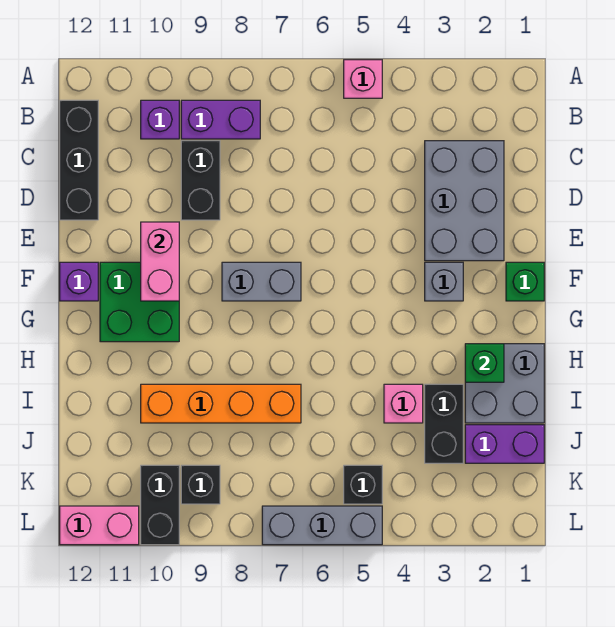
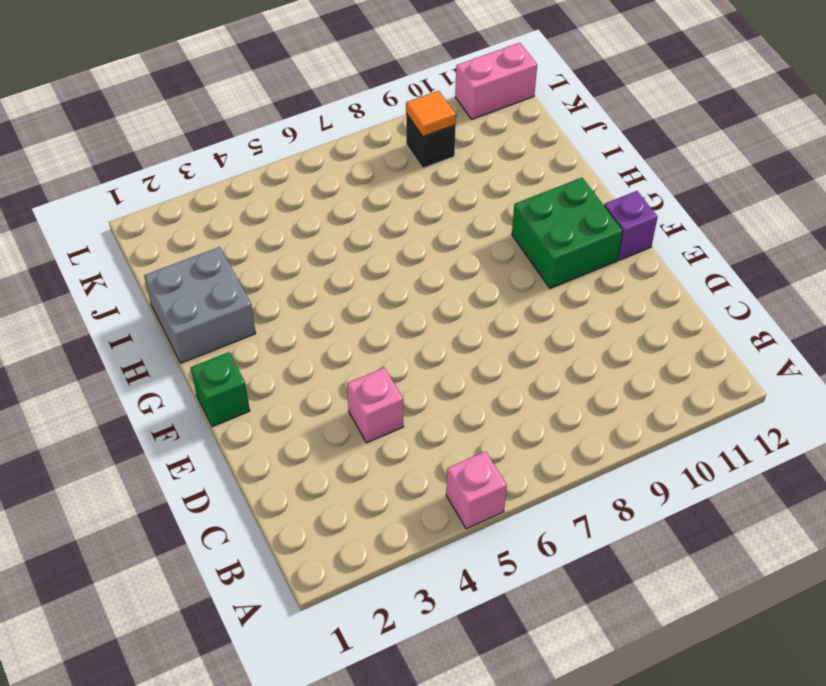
pink 1x1 brick [347,368,403,443] -> pink 1x1 brick moved to [384,384,423,423]
orange 1x1 tile [406,91,456,137] -> none
none -> purple 1x2 brick [181,100,260,139]
none -> purple 1x1 brick [141,100,179,139]
none -> black 1x3 brick [60,100,98,220]

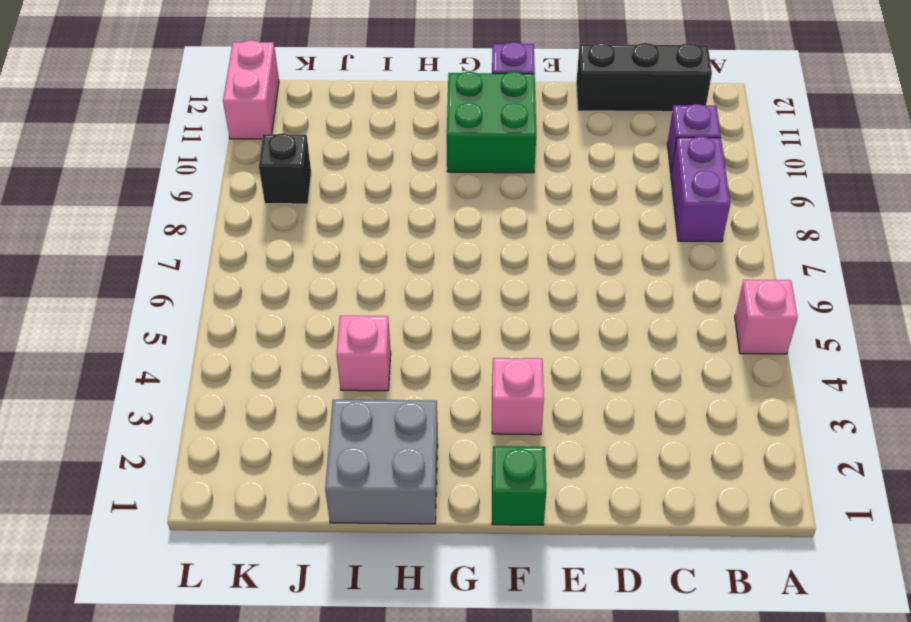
pink 1x1 brick [492,358,544,435] -> grey 1x1 brick [425,262,463,301]
none -> grey 2x3 brick [425,141,504,261]
none -> black 1x2 brick [181,141,220,220]
none -> grey 1x2 brick [222,262,301,301]

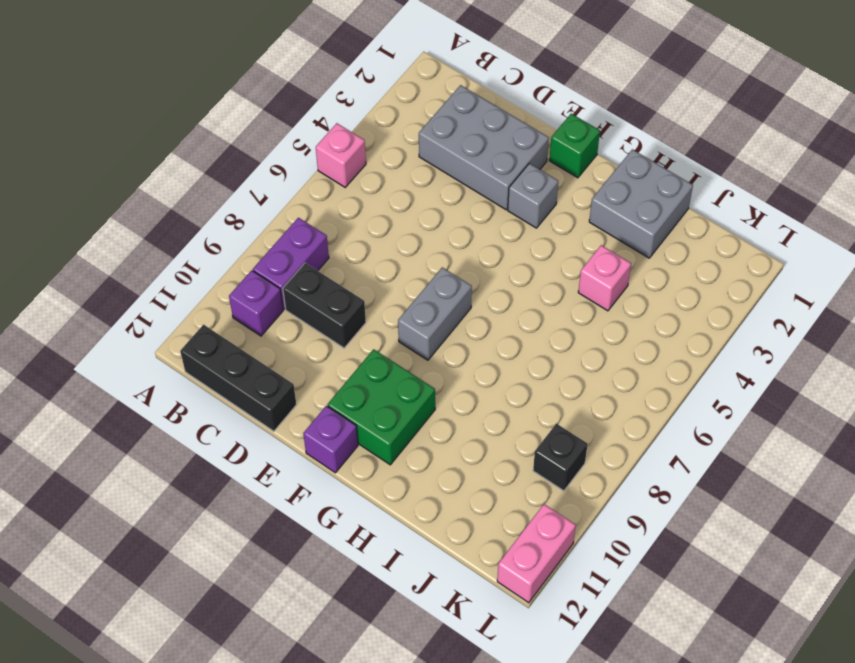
none -> black 1x2 brick [425,384,463,463]
none -> orange 1x4 brick [141,384,301,423]
none -> purple 1x2 brick [465,425,544,463]

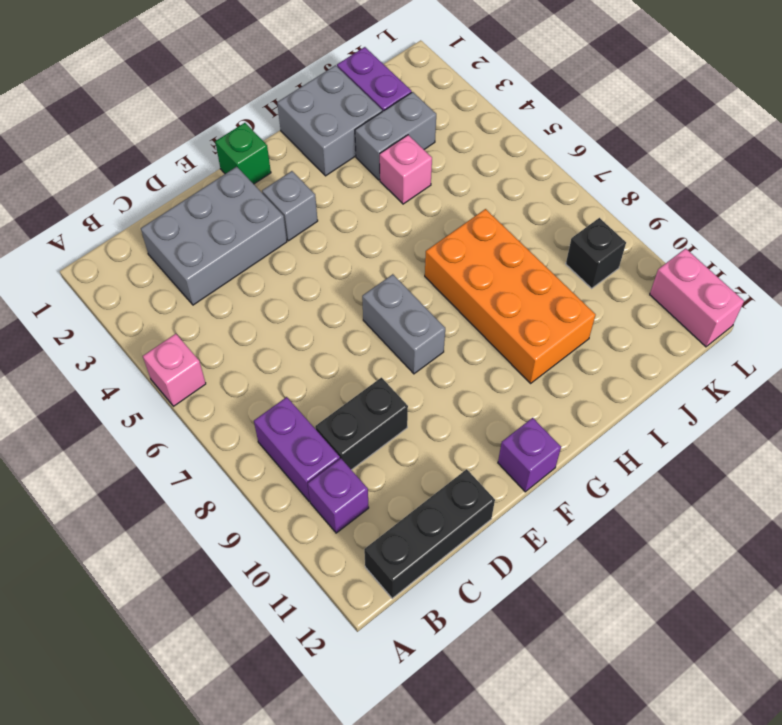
orange 2x4 brick [425,209,596,383] -> orange 1x4 brick [141,384,301,423]
grey 1x2 brick [355,92,436,180] -> black 1x2 brick [425,384,463,463]
none -> green 2x2 brick [100,262,179,342]
none -> black 1x1 brick [344,465,382,504]
none -> black 1x2 brick [141,465,179,545]

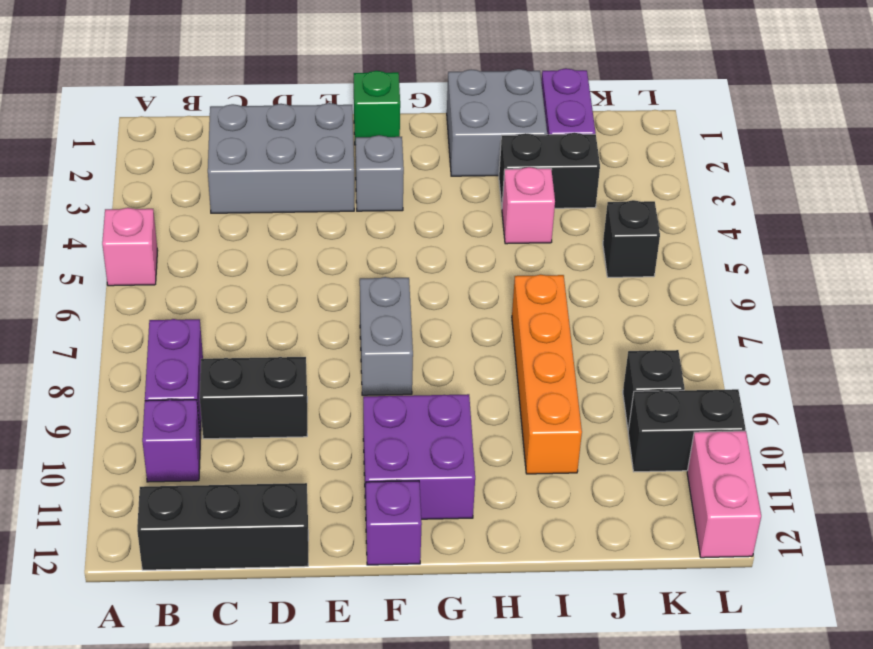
purple 2x2 brick [363,394,475,519] -> green 2x2 brick [100,262,179,342]
none -> grey 1x3 brick [262,506,382,545]
none -> pink 1x2 brick [141,222,179,301]
none -> green 1x1 brick [465,344,504,382]

